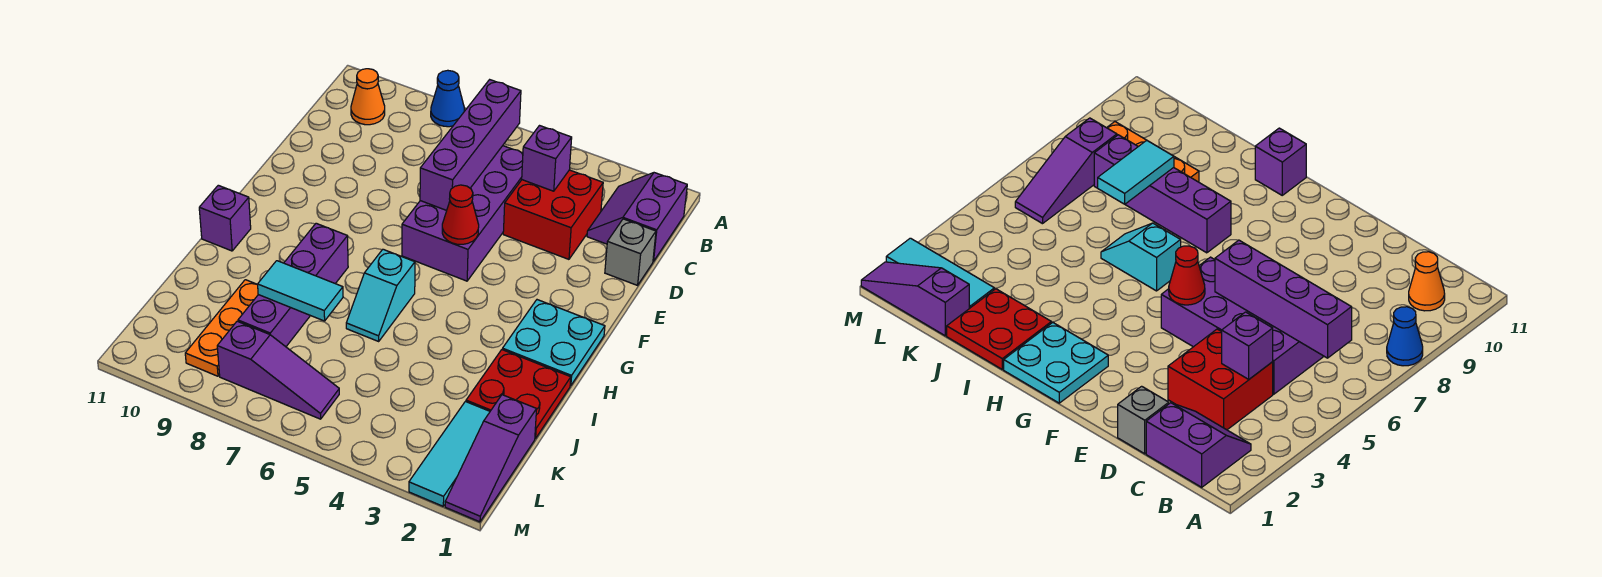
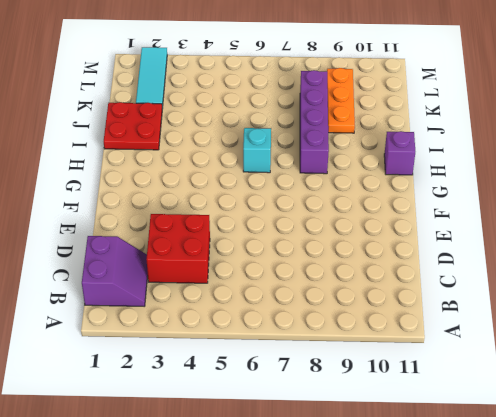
none -> blue 1x1 cone [431,70,464,127]
none -> orange 1x1 cone [351,69,385,125]
none -> purple 2x4 brick [402,146,523,281]

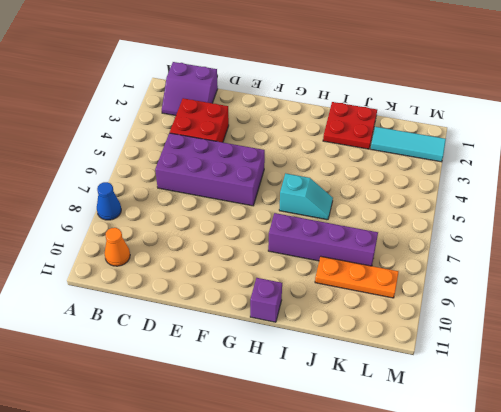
none -> grey 1x1 brick [605,219,656,285]
none -> cyan 2x2 plate [502,300,605,386]
none -> purple 1x3 slope [445,395,537,522]

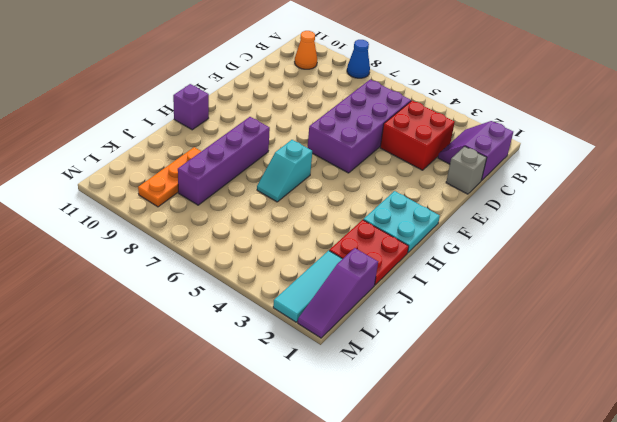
none -> purple 1x3 slope [217,321,339,419]
none -> purple 1x4 brick [420,80,521,210]
none -> purple 1x1 brick [522,126,572,191]

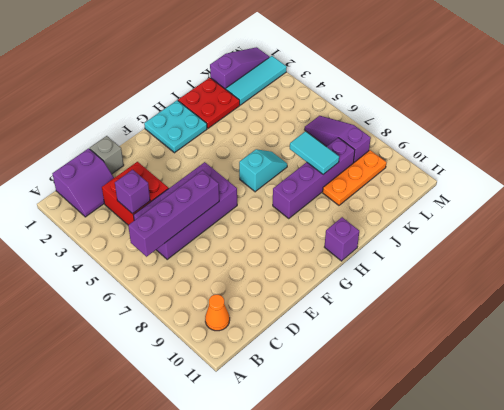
none -> blue 1x1 cone [431,70,464,127]
none -> red 1x1 cone [442,185,479,244]

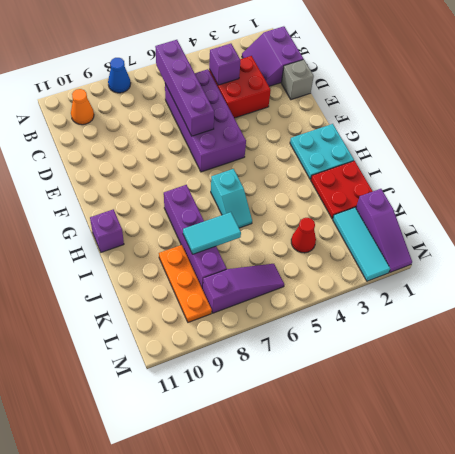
red 1x1 cone [291,218,316,253] -> red 1x1 cone moved to [442,185,479,244]

